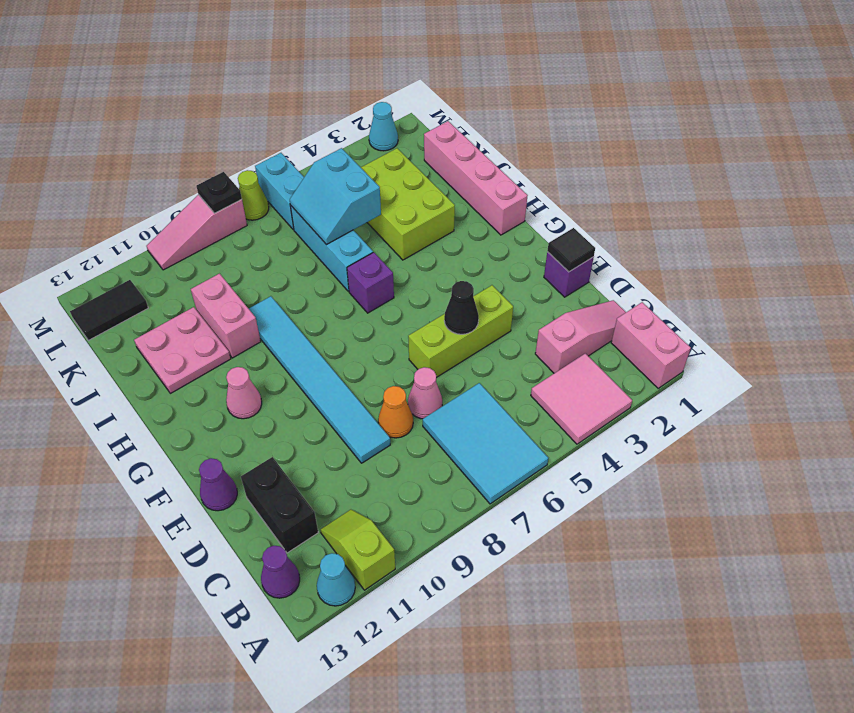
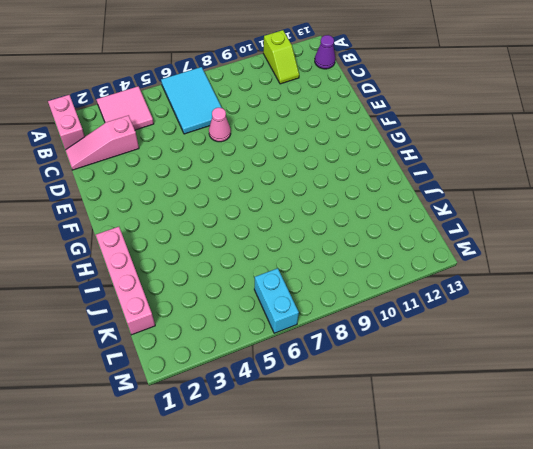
none -> cyan 1x1 cone [317,553,355,606]
none -> black 1x2 brick [241,457,318,553]
none -> orange 1x1 cone [378,386,413,438]
none -> cyan 1x6 tile [249,296,390,463]

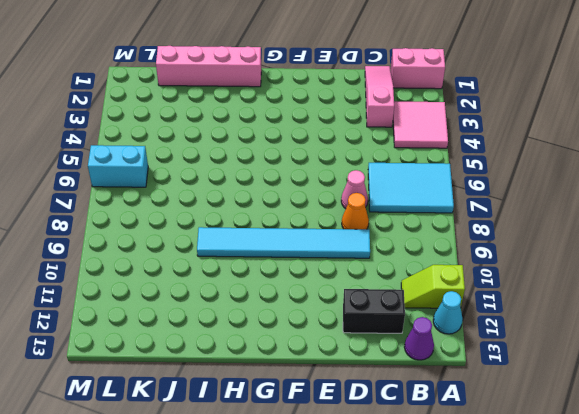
none -> purple 1x1 brick [544,252,594,297]
none -> lime 1x3 brick [408,285,513,378]
none -> purple 1x1 cone [199,458,237,511]
none -> pink 1x1 cone [226,367,262,419]

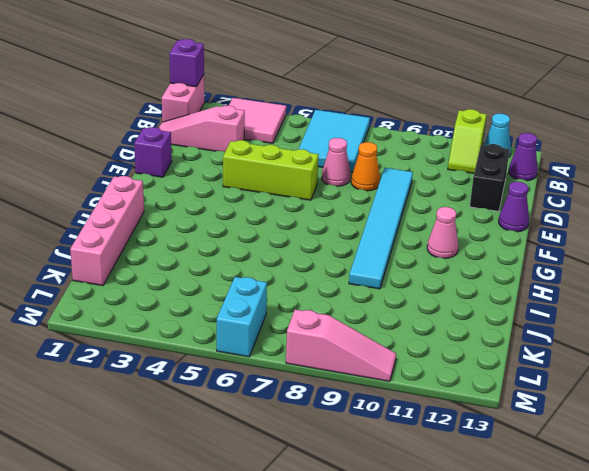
purple 1x1 brick [169,39,204,87] -> purple 1x1 brick moved to [347,252,394,313]
none -> lime 2x3 brick [361,148,455,260]
none -> cyan 1x3 brick [290,205,373,291]
none -> pink 1x2 brick [191,274,261,358]
none -> pink 2x2 plate [134,307,231,393]

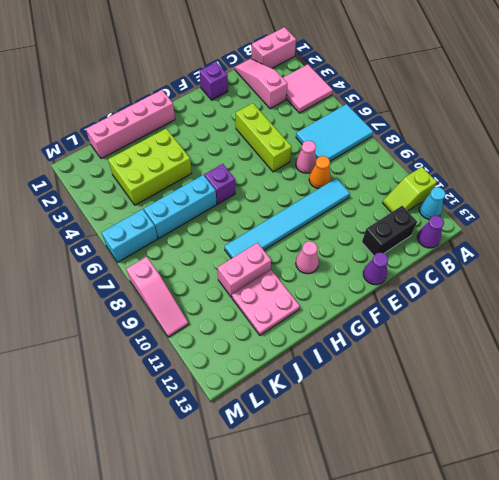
none -> black 1x2 tile [70,280,148,340]
none -> cyan 1x1 cone [369,102,398,151]
none -> lime 1x1 cone [238,170,269,220]
none -> black 1x1 tile [547,228,595,272]

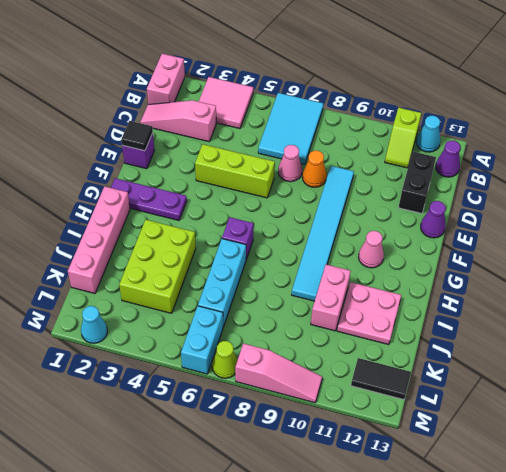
purple 1x3 plate [111,178,187,220] -> none
none -> black 1x1 cone [444,281,479,334]
none -> cyan 2x2 slope [290,148,381,245]
none -> black 1x1 plate [196,172,242,213]

